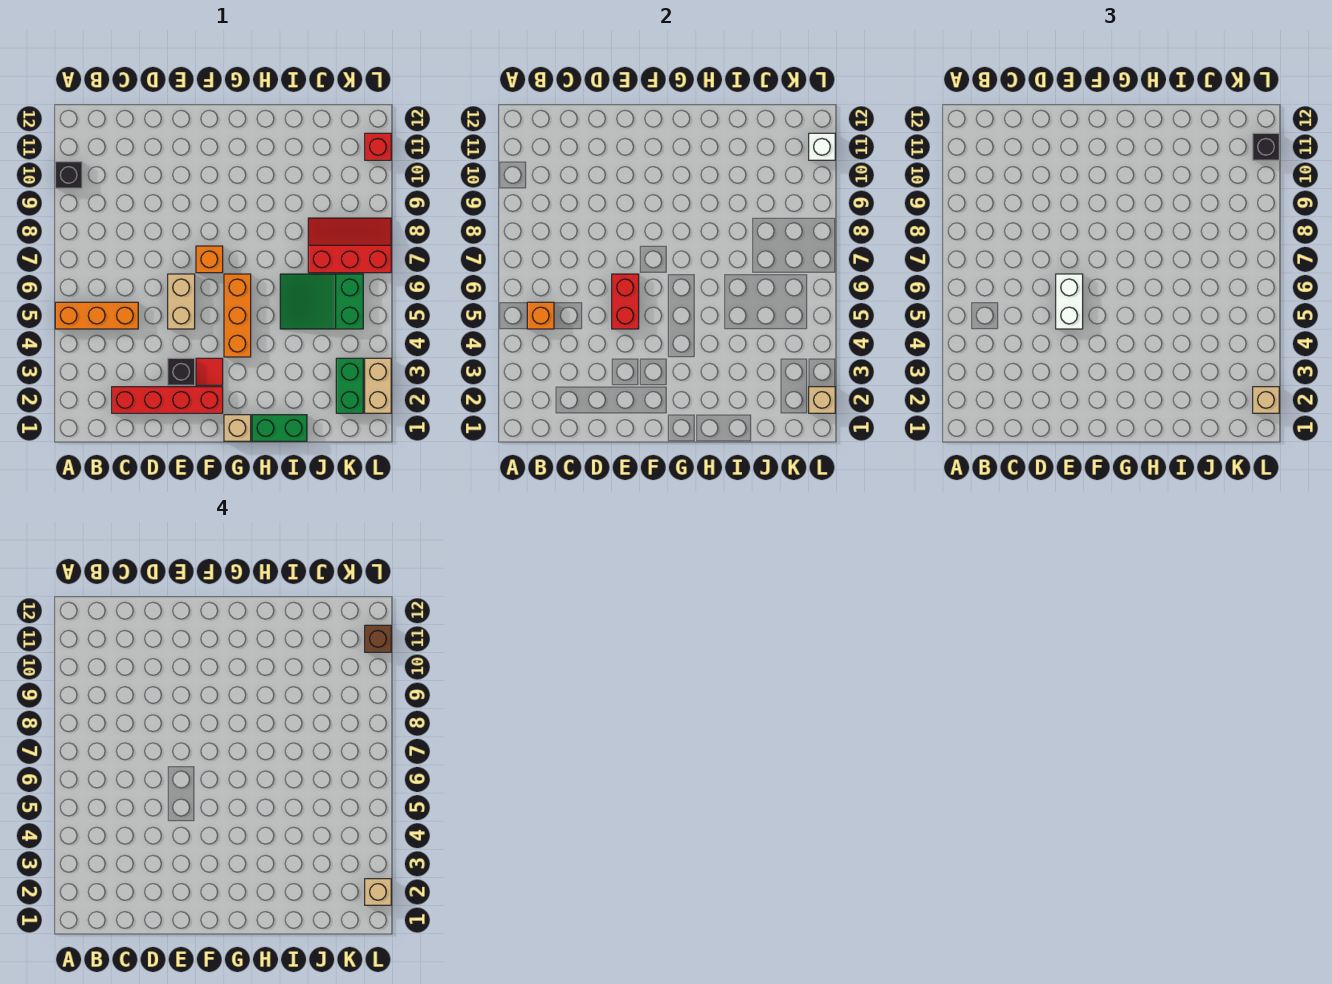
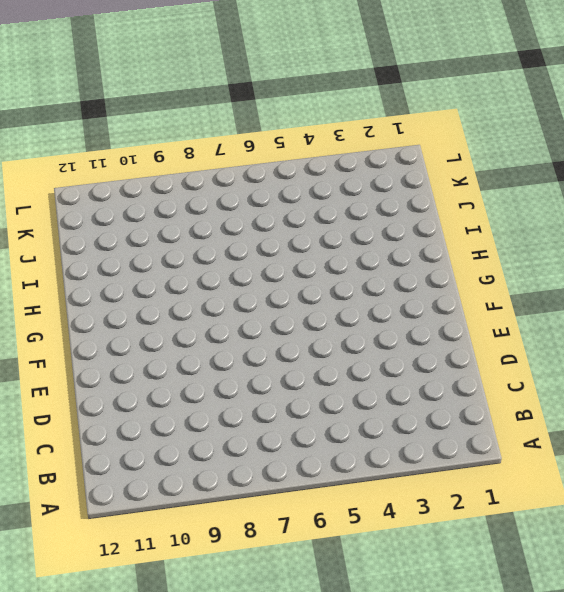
none -> orange 1x3 brick [55,302,138,329]
none -> black 1x1 brick [55,162,82,188]
none -> red 1x4 brick [112,387,223,413]

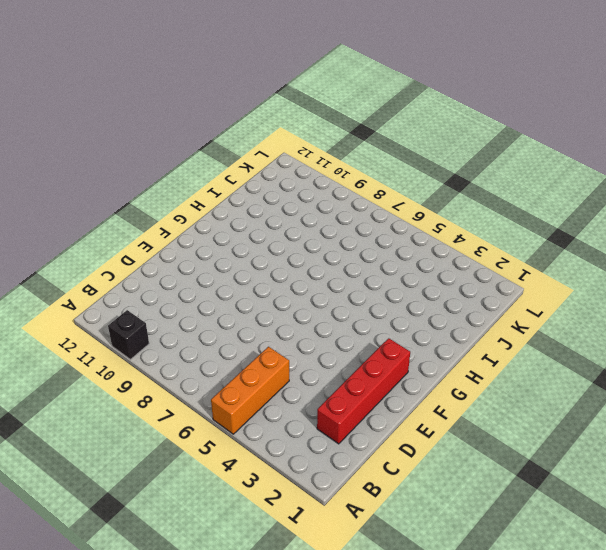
none -> black 1x1 brick [168,358,195,385]
none -> tan 1x2 brick [168,274,195,329]
none -> red 1x1 tile [196,358,223,385]

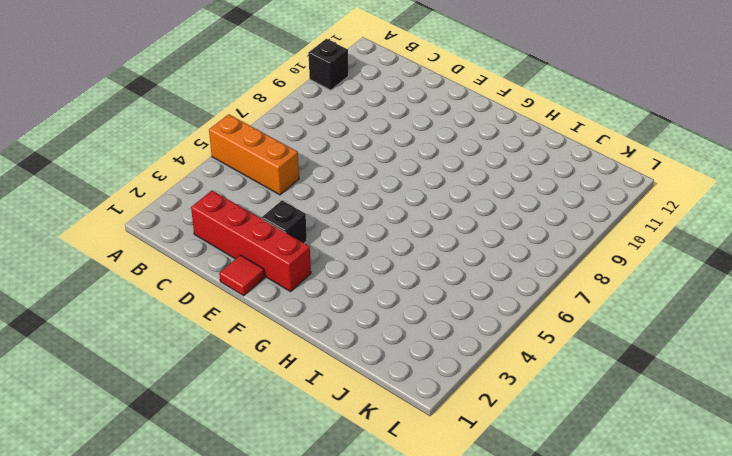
red 1x1 tile [219,255,265,296] -> red 1x1 tile moved to [196,358,223,385]
none -> tan 1x2 brick [168,274,195,329]
none -> orange 1x1 brick [196,246,223,273]
none -> tan 1x1 brick [224,415,251,441]

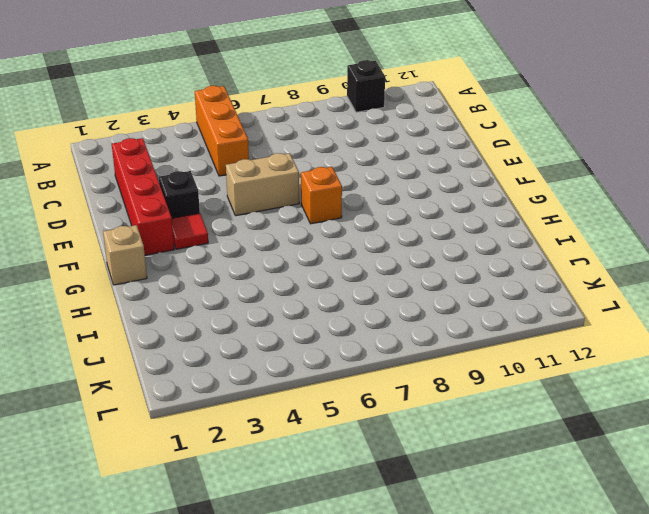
none -> orange 1x3 brick [224,274,251,357]
none -> green 1x2 brick [252,415,307,441]
none -> green 2x3 slope [280,274,363,329]

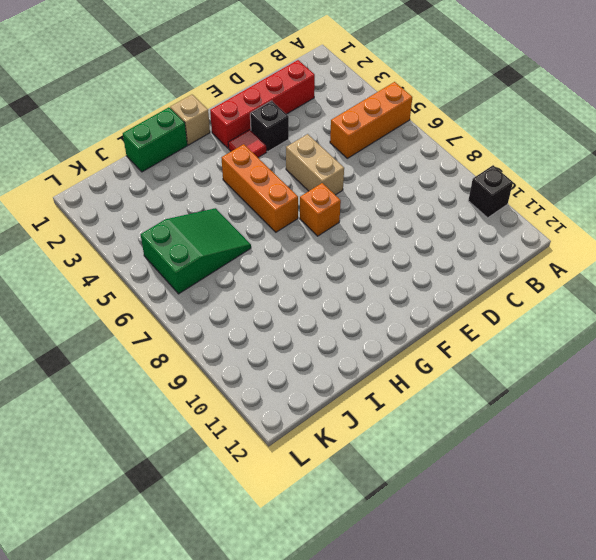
none -> red 2x3 slope [308,218,391,273]
none -> green 1x2 brick [336,358,363,413]
none -> tan 1x2 brick [365,358,391,413]

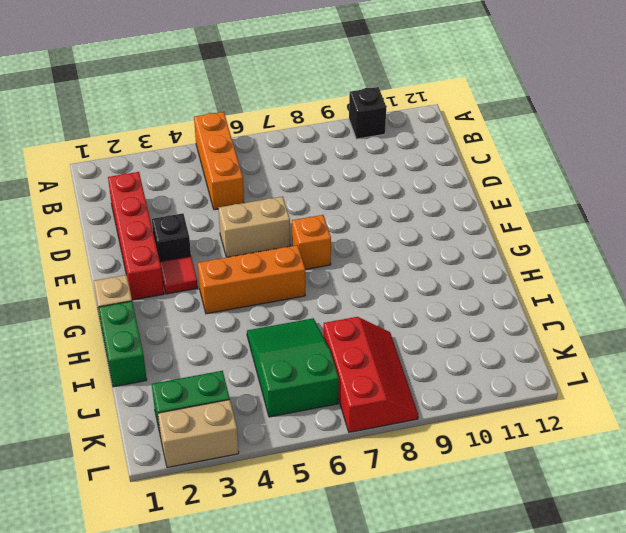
none -> red 1x1 brick [365,133,391,160]
none -> orange 1x1 brick [527,302,554,329]
none -> red 1x2 brick [612,274,639,329]

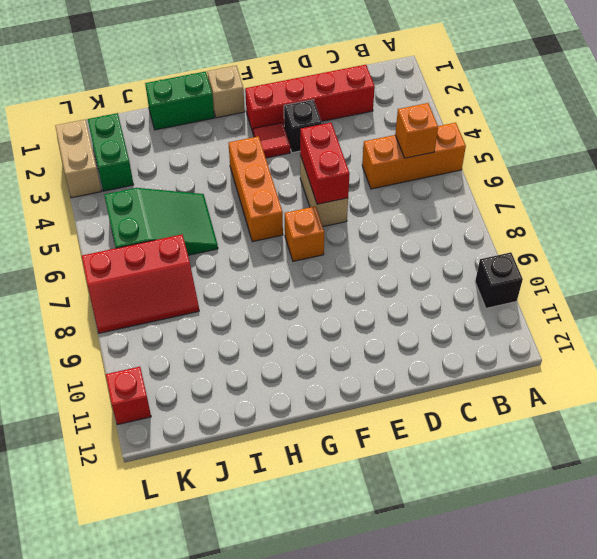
none -> tan 1x1 brick [809,387,835,413]
none -> white 1x1 brick [809,133,835,160]
none -> white 1x2 brick [1056,274,1083,329]

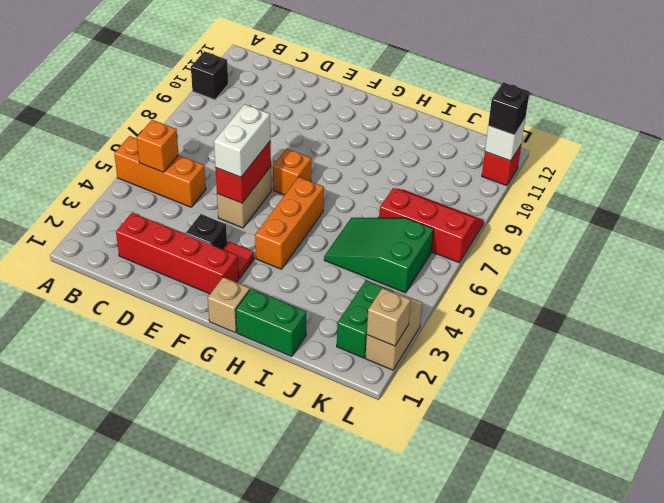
none -> tan 1x1 brick [1253,387,1279,413]
none -> tan 1x1 brick [365,879,391,905]
none -> brown 1x1 brick [365,625,391,652]

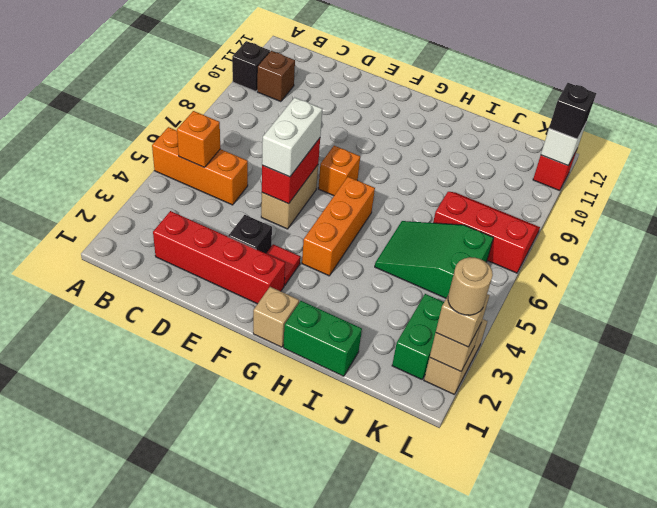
brown 1x1 brick [257,51,295,102] -> brown 1x1 brick moved to [365,625,391,652]
tan 1x1 round brick [448,257,493,315] -> tan 1x1 brick [365,879,391,905]

